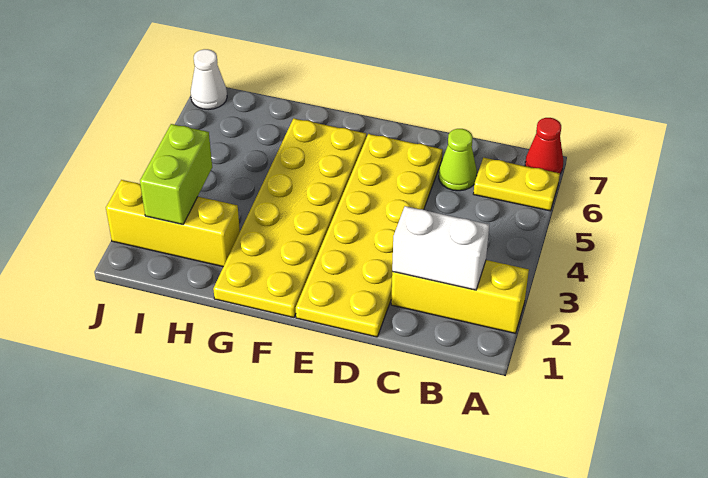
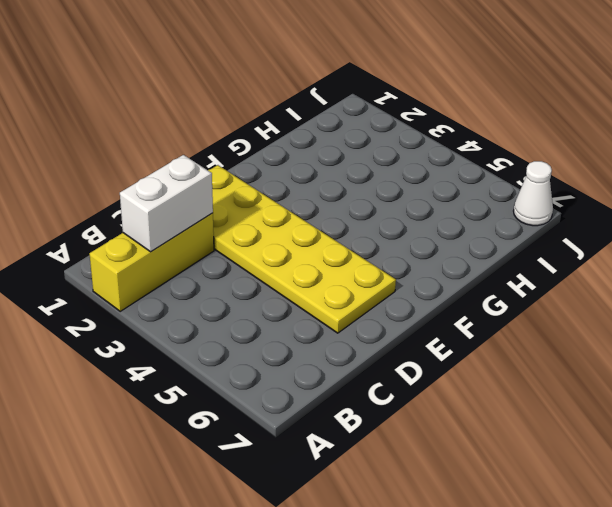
none -> yellow 1x2 plate [473,158,560,211]
none -> red 1x1 cone [525,118,563,174]

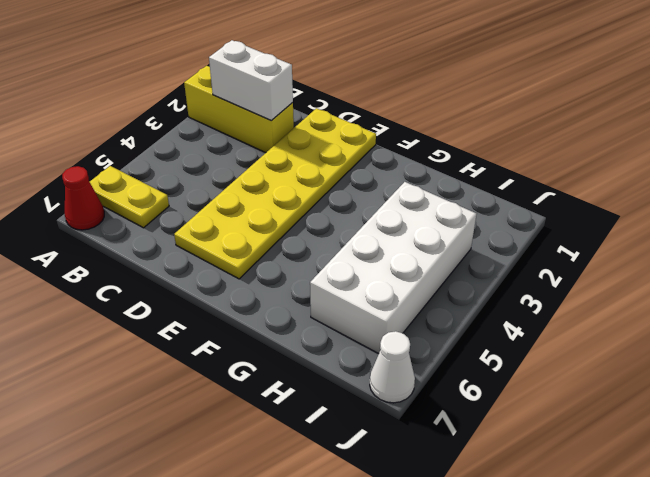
white 2x4 brick [310,182,476,354] -> none
none -> lime 1x1 cone [439,129,477,191]
none -> yellow 2x6 plate [213,118,366,318]

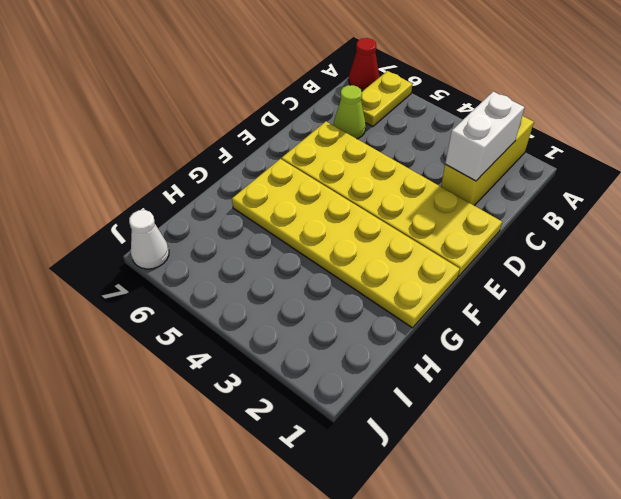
none -> yellow 1x3 brick [106,180,240,267]
none -> lime 1x2 brick [140,124,212,224]

